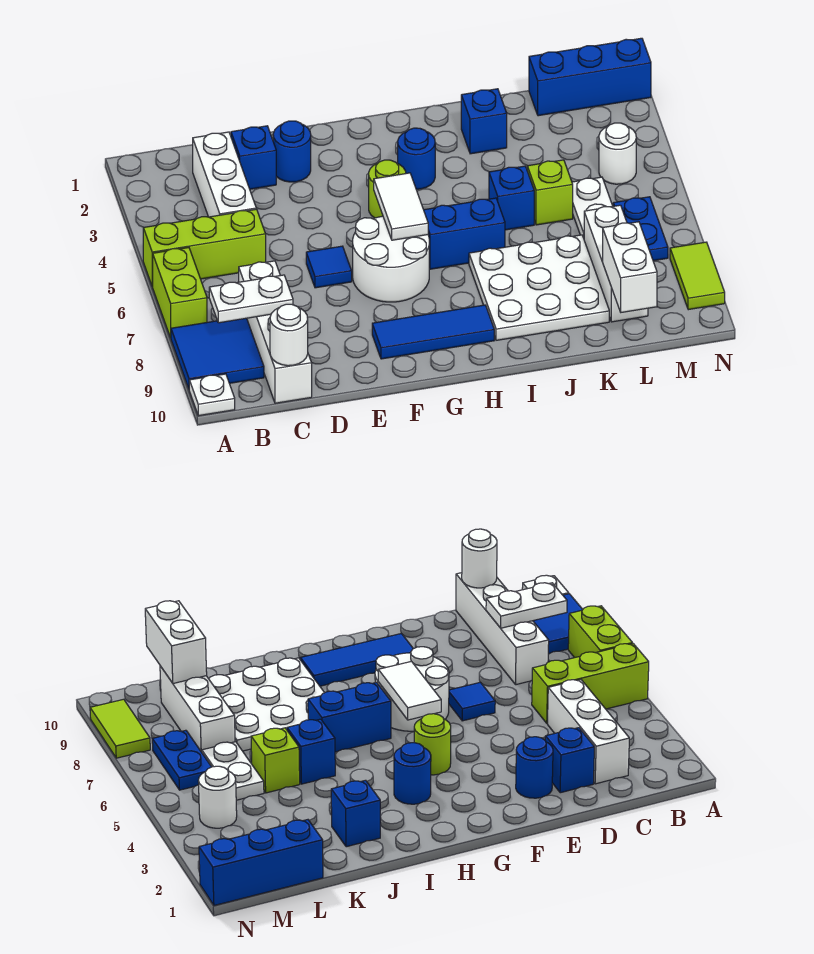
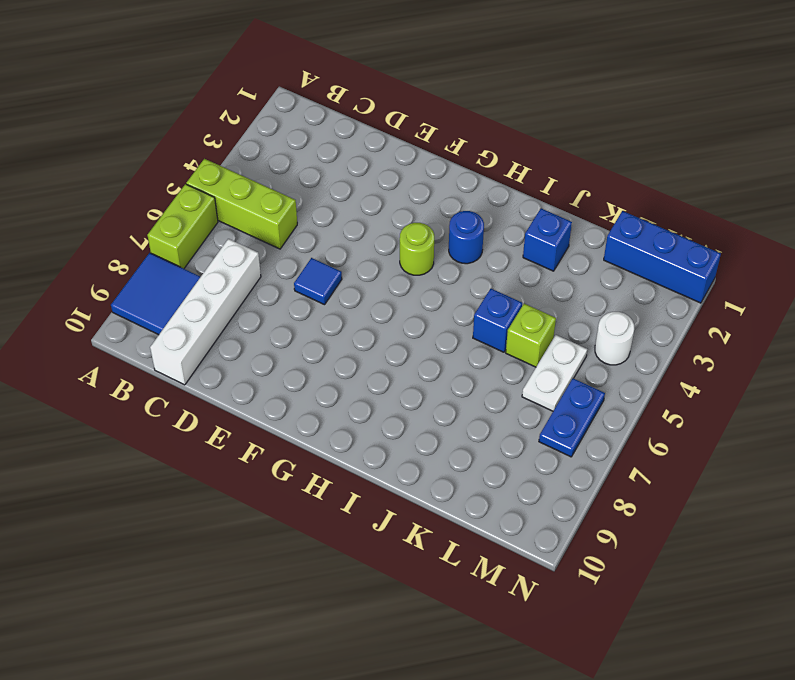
none -> white 1x1 plate [189,374,235,416]
none -> white 1x3 brick [193,132,256,217]
none -> blue 1x1 brick [231,126,276,189]

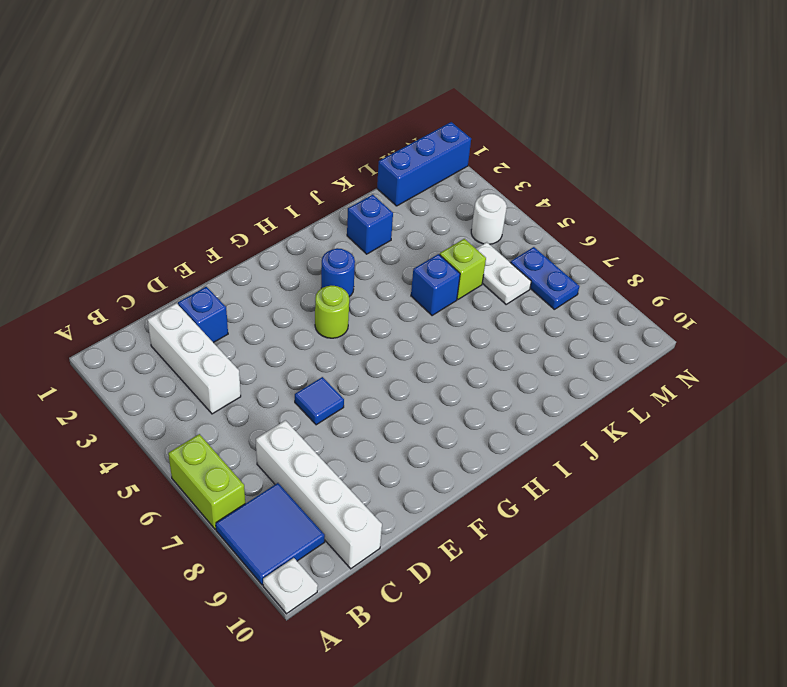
none -> lime 1x3 brick [143,209,266,286]
none -> blue 1x1 round brick [273,121,311,182]
none -> white 2x2 round brick [353,216,429,302]

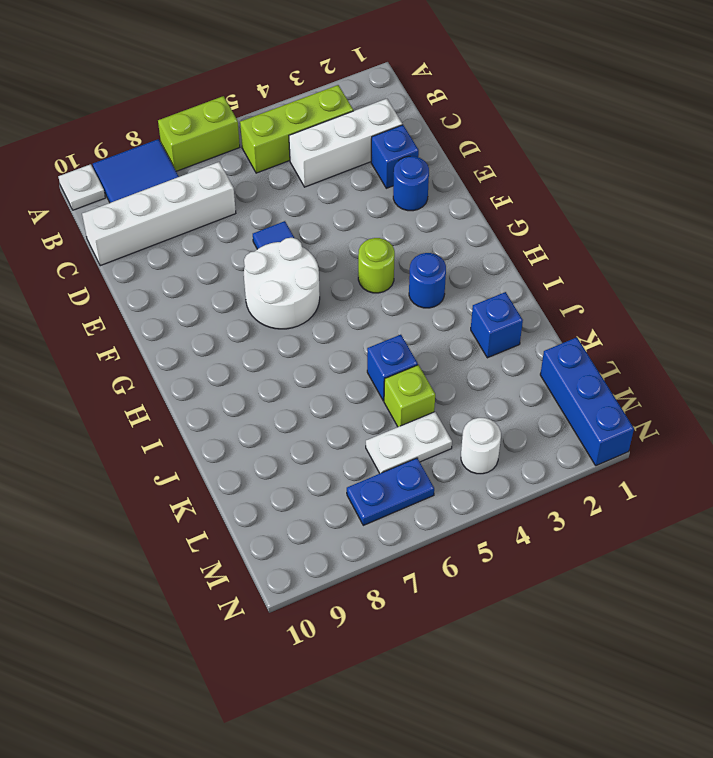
lime 1x3 brick [240,85,353,173] -> lime 1x3 brick turned to [143,209,266,286]
none -> blue 1x3 tile [372,305,494,359]
none -> blue 1x2 brick [424,198,505,269]
none -> white 3x3 plate [469,235,609,340]

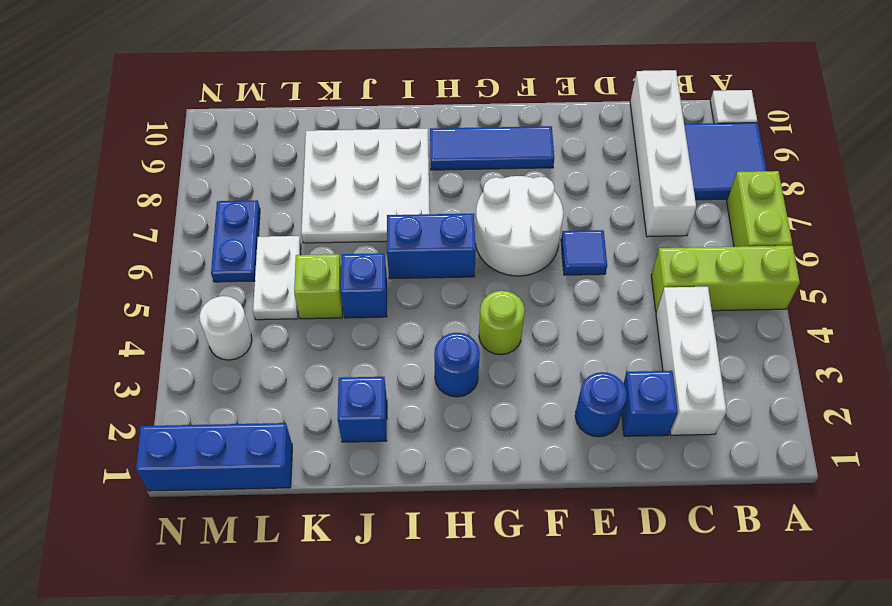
none -> white 1x3 brick [584,205,648,322]
none -> lime 1x2 tile [670,242,725,310]
none -> white 1x2 plate [209,275,293,323]

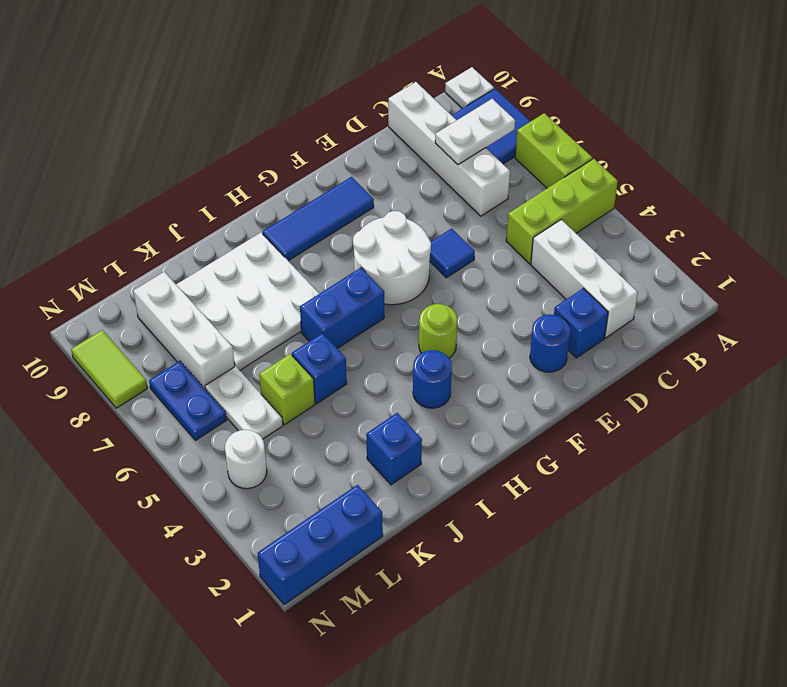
none -> white 1x1 round brick [270,304,308,366]
none -> white 1x2 tile [374,173,428,240]
none -> white 1x2 brick [603,222,657,312]

